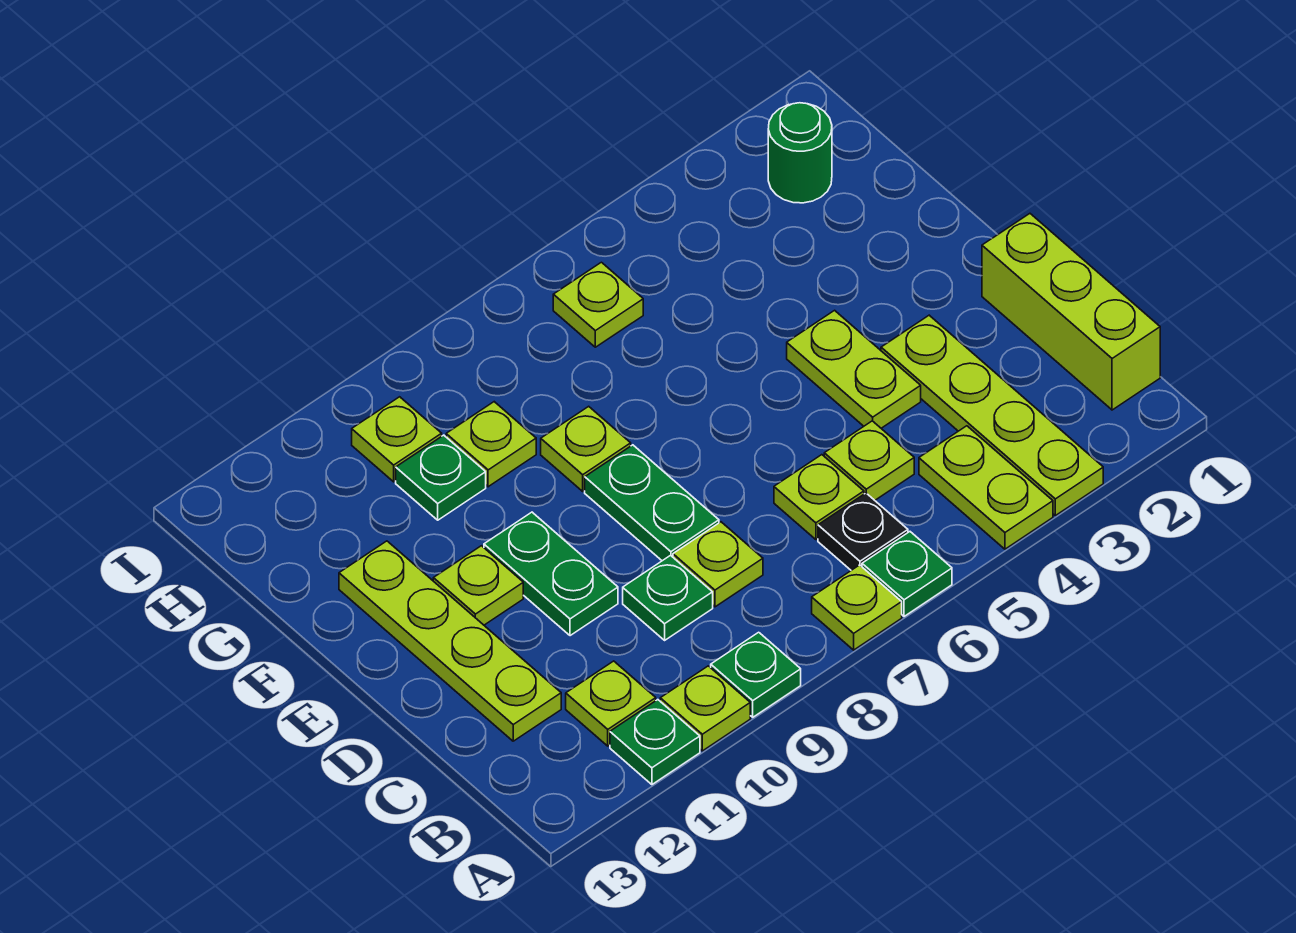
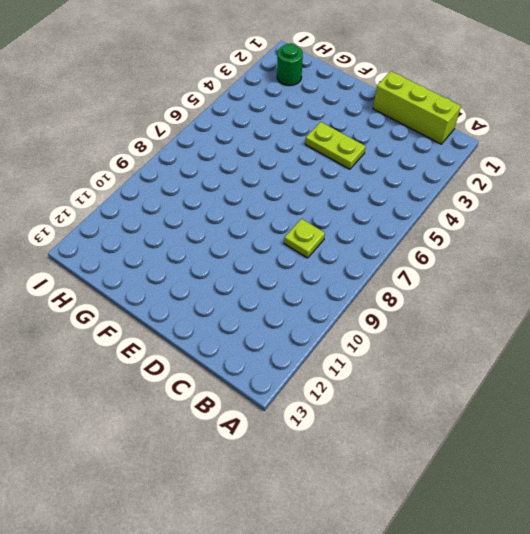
none -> lime 1x4 plate [881,315,1103,516]
none -> lime 1x2 plate [919,426,1053,549]
none -> green 1x1 plate [862,532,952,616]

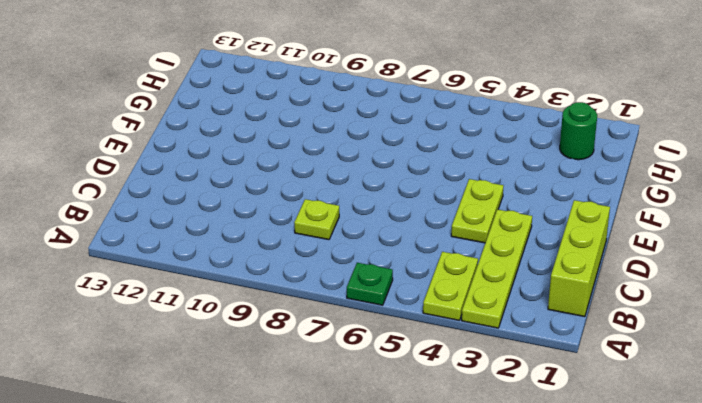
none -> lime 1x1 plate [812,565,902,650]
none -> green 1x1 plate [711,632,801,717]
none -> lime 1x1 plate [660,666,750,751]

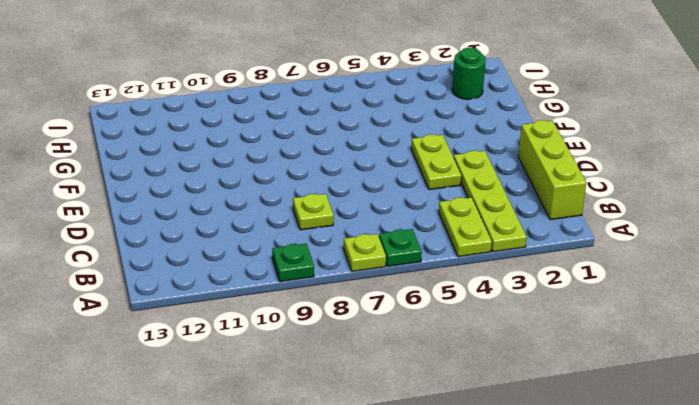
none -> lime 1x1 plate [660,666,750,751]
none -> green 1x1 plate [610,700,700,785]
none -> black 1x1 plate [818,493,908,570]

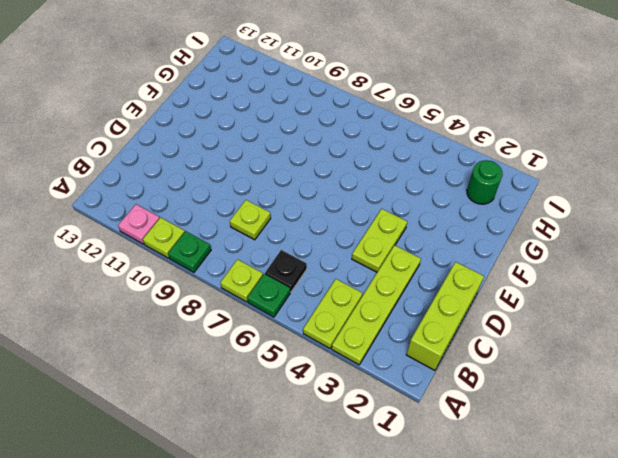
pink 1x1 plate [118,204,160,244] -> green 1x1 plate [610,700,700,785]
none -> lime 1x1 plate [566,661,656,746]
none -> lime 1x1 plate [824,421,914,500]
none -> lime 1x1 plate [774,455,864,540]

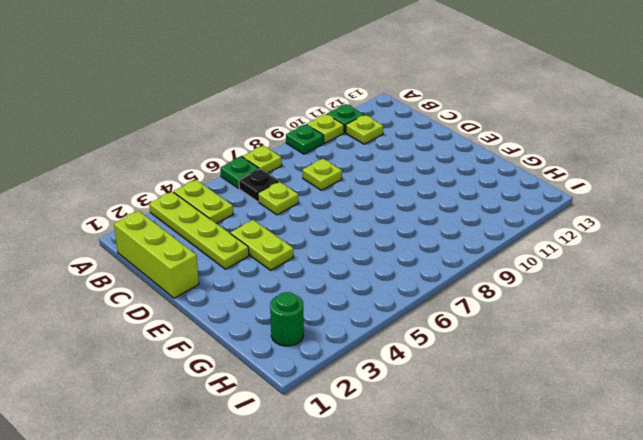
none -> lime 1x1 plate [824,421,914,500]
none -> green 1x1 plate [623,555,713,640]
none -> lime 1x4 plate [339,541,561,741]

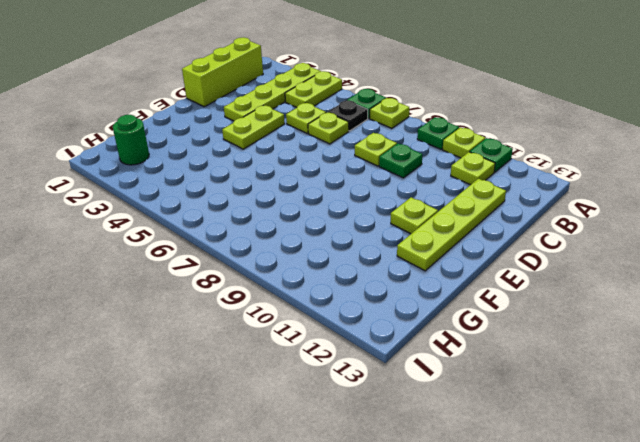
none -> green 1x2 plate [585,445,719,561]
none -> green 1x2 plate [484,512,618,636]
none -> lime 1x1 plate [541,406,631,491]

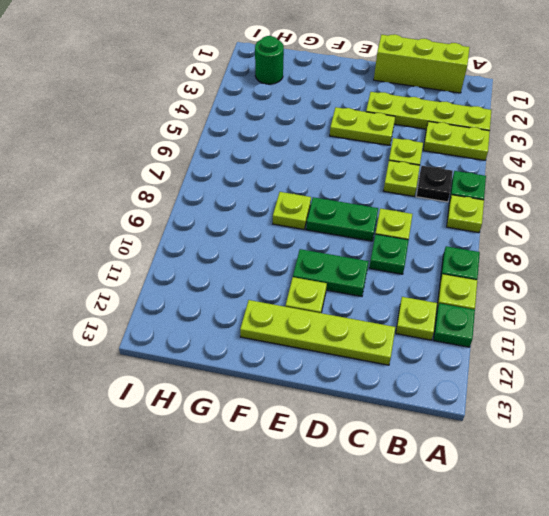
none -> lime 1x1 plate [446,402,536,487]
none -> green 1x1 plate [396,435,486,520]
none -> lime 1x1 plate [553,262,643,347]

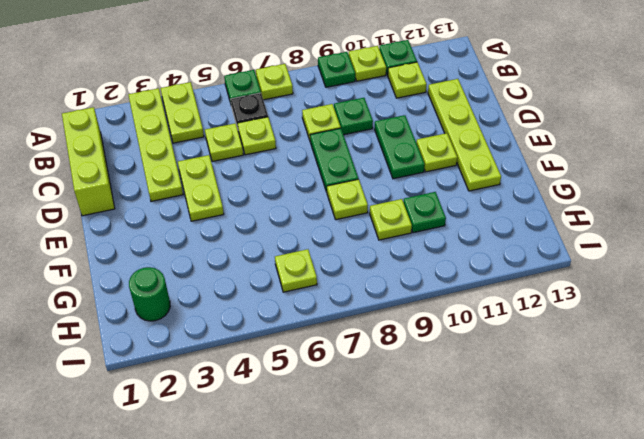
none -> lime 1x1 plate [352,397,442,482]

